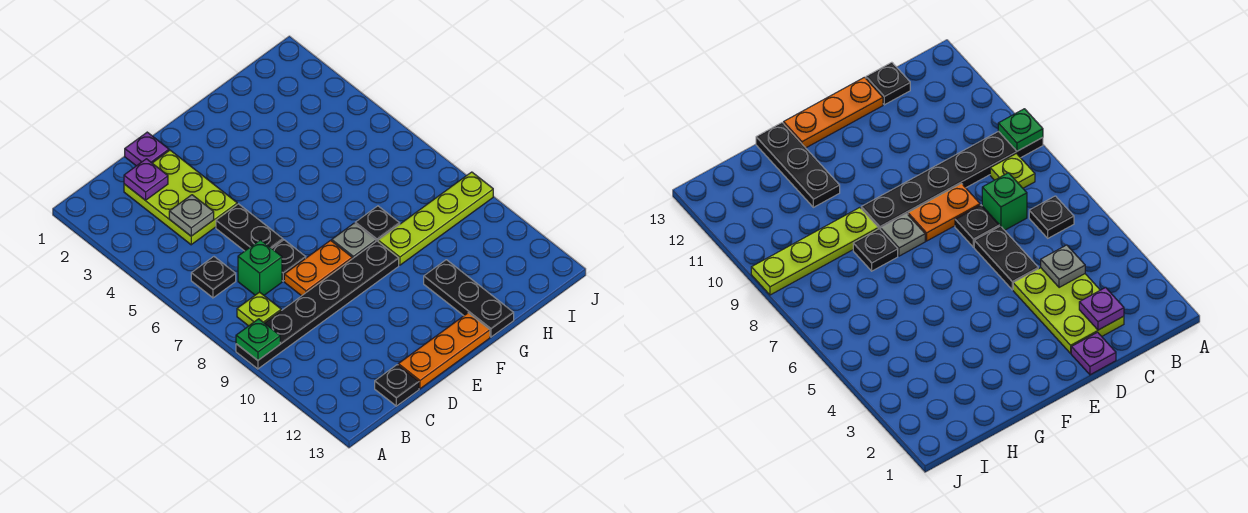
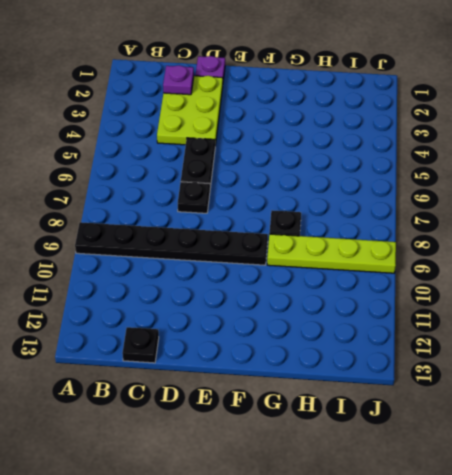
none -> black 1x1 plate [191,257,236,298]
none -> lime 1x1 plate [237,292,281,326]
none -> green 1x1 brick [238,240,282,295]

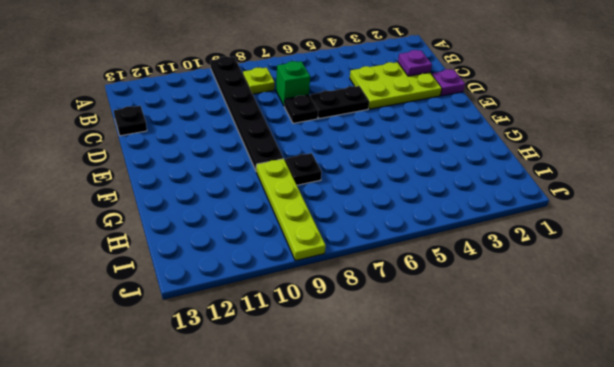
none -> black 1x1 plate [191,257,236,298]
none -> orange 1x2 plate [284,240,352,296]
none -> orange 1x3 plate [398,313,490,389]

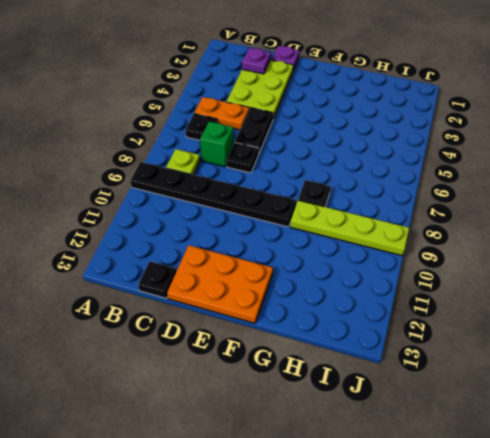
orange 1x2 plate [194,97,249,130] -> orange 1x2 plate moved to [284,240,352,296]
orange 2x3 plate [167,245,273,323] -> orange 1x3 plate [398,313,490,389]
none -> grey 1x1 plate [332,223,376,259]
none -> black 1x3 plate [424,260,514,337]
none -> green 1x1 plate [236,319,280,360]

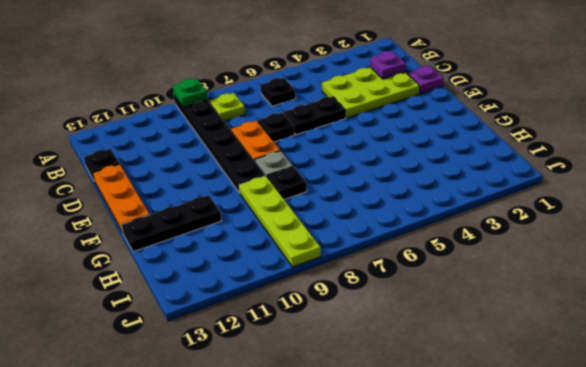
none -> green 1x1 brick [238,240,282,295]
none -> grey 1x1 plate [169,195,214,236]

